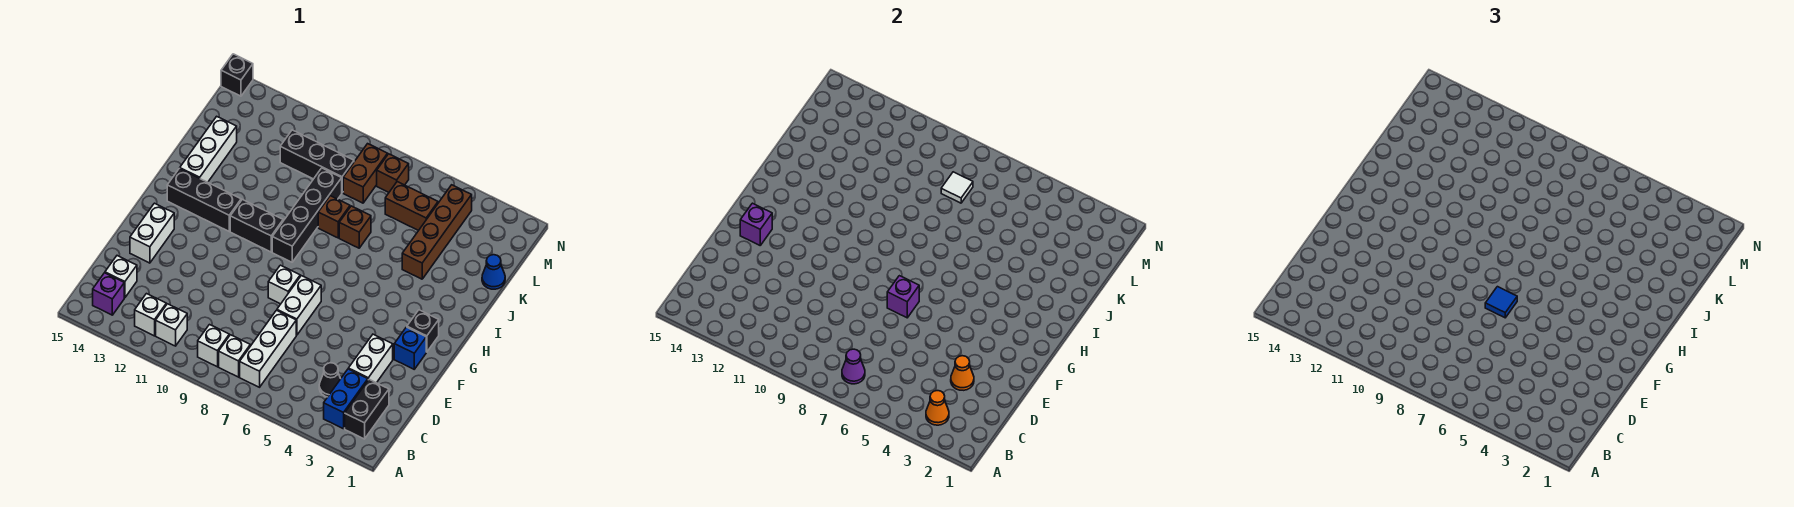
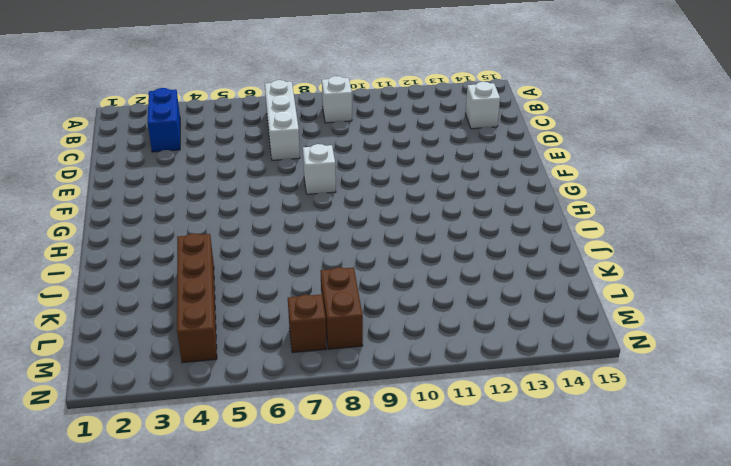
none -> black 1x2 brick [345,379,389,439]
none -> white 1x1 brick [219,335,250,377]
none -> white 1x1 brick [156,304,187,346]
none -> white 1x1 brick [135,294,166,336]

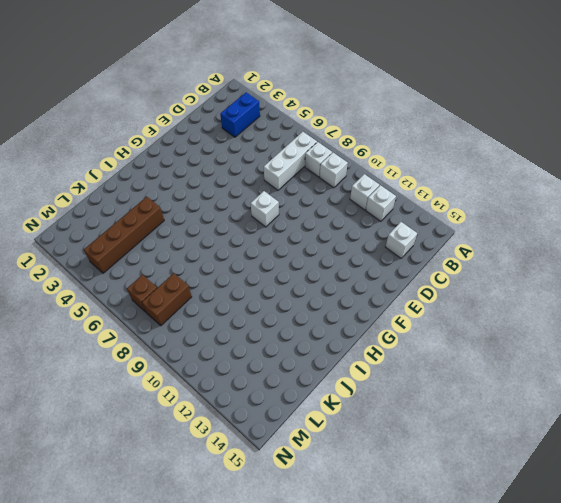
none -> black 1x2 brick [345,379,389,439]
none -> purple 1x1 brick [93,273,124,315]
none -> black 1x1 cone [319,363,340,397]
none -> white 1x2 brick [348,334,393,383]

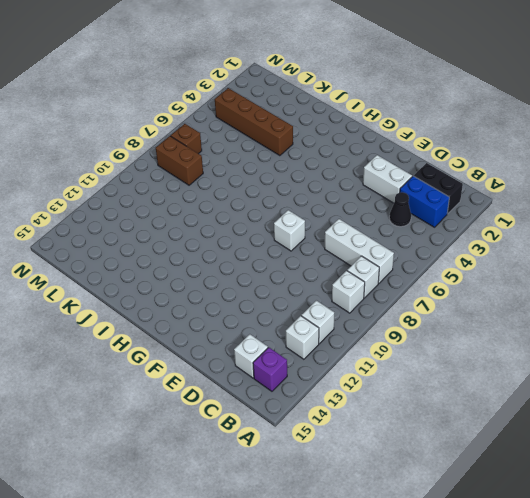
none -> white 1x2 brick [277,276,321,335]
none -> white 1x2 brick [130,203,174,263]
none -> blue 1x1 brick [394,327,426,369]
none -> black 1x1 brick [407,310,439,352]

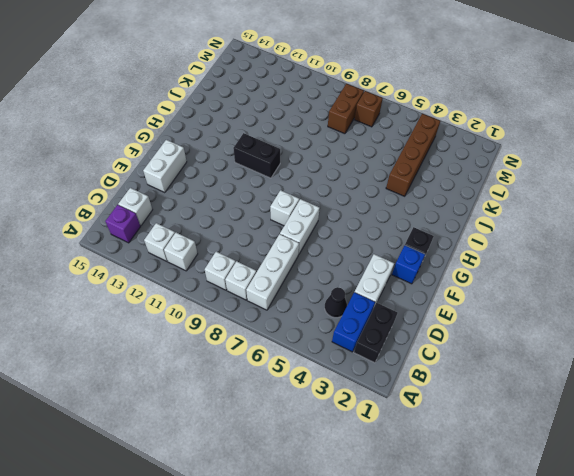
none -> black 1x4 brick [272,168,342,262]
none -> black 1x3 brick [167,168,241,231]
none -> white 1x3 brick [180,116,237,182]
none -> brown 1x1 brick [339,206,371,248]

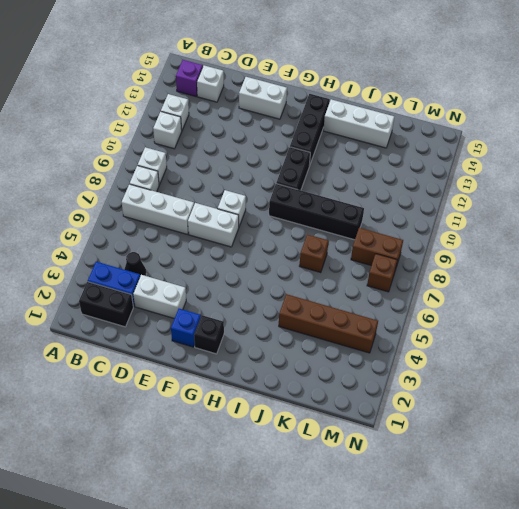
none -> brown 1x1 brick [318,196,350,238]
none -> blue 1x1 cone [482,255,505,289]
none -> brown 1x2 brick [385,182,438,231]
none -> black 1x3 brick [280,130,354,193]

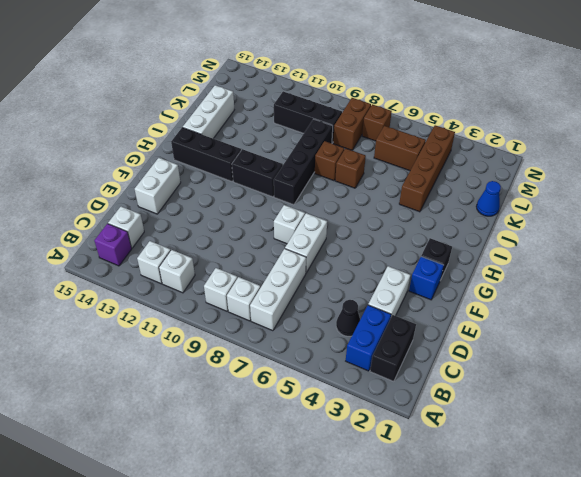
none -> black 1x1 brick [221,54,253,96]
none -> orange 1x1 cone [926,391,949,425]
none -> purple 1x1 cone [842,349,865,384]
none -> orange 1x1 cone [951,356,974,390]

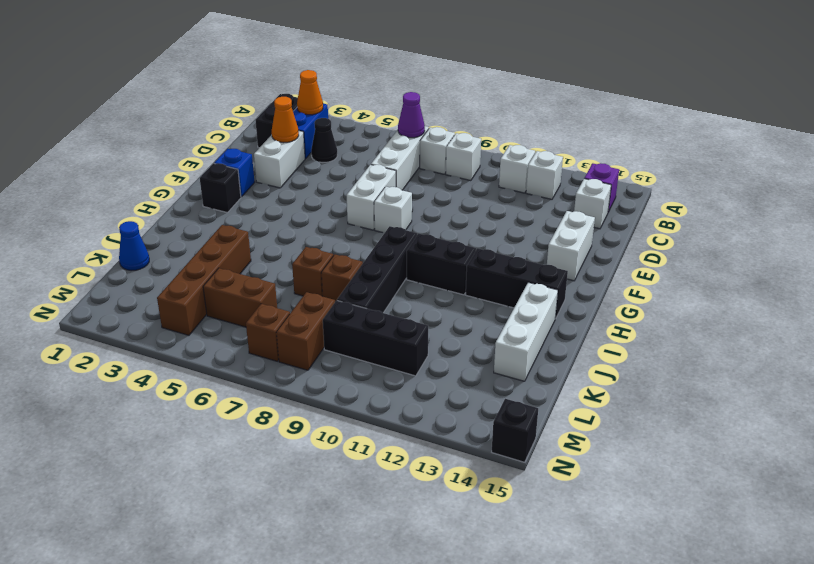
none -> purple 1x1 brick [887,276,919,318]
none -> purple 1x1 brick [740,203,772,245]
none -> white 1x1 tile [941,172,973,203]
none -> blue 1x1 tile [1485,287,1517,318]

